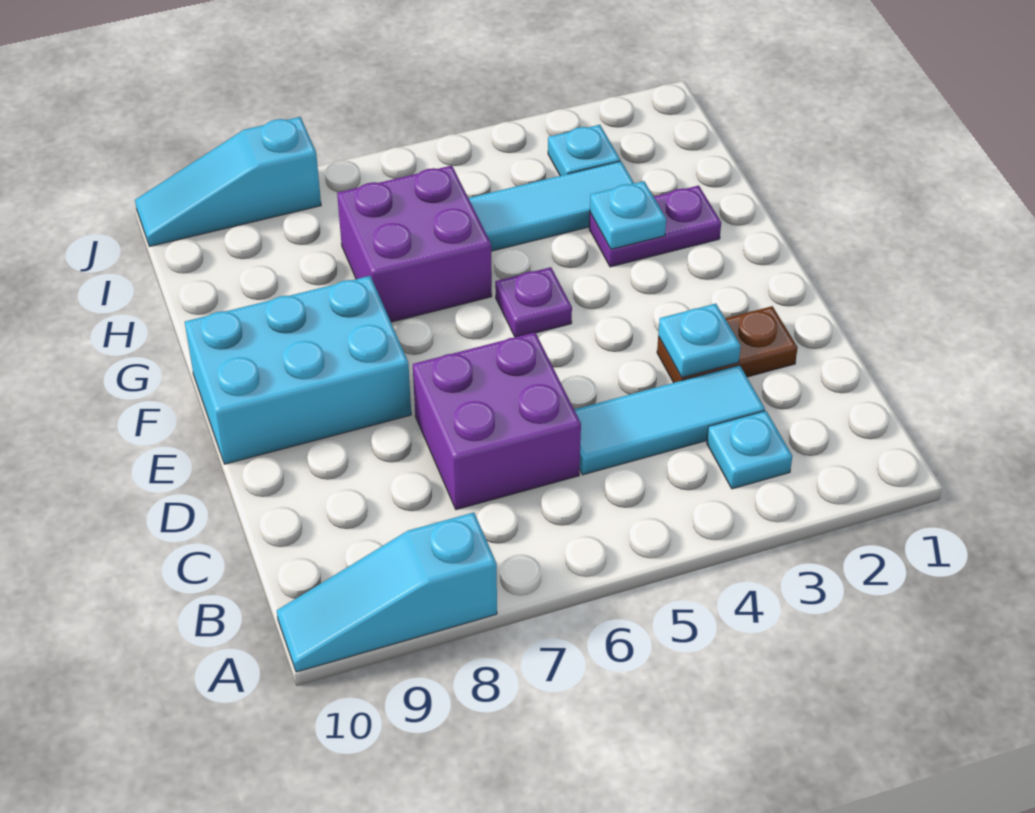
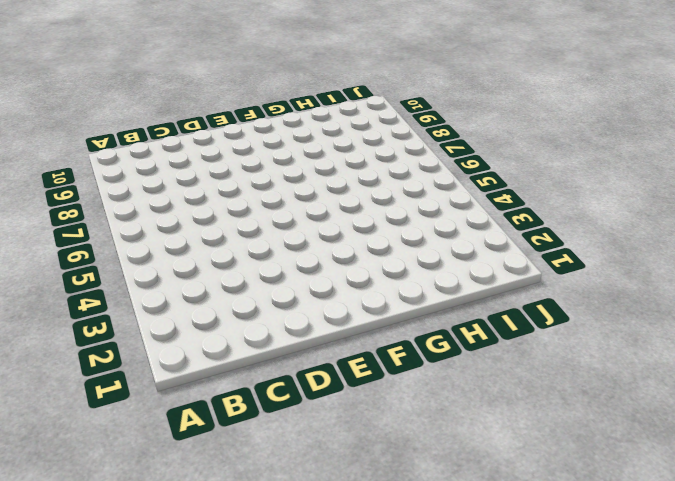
none -> cyan 1x3 slope [277,512,497,672]
none -> cyan 1x1 plate [707,411,792,489]
none -> cyan 1x3 tile [574,365,765,475]

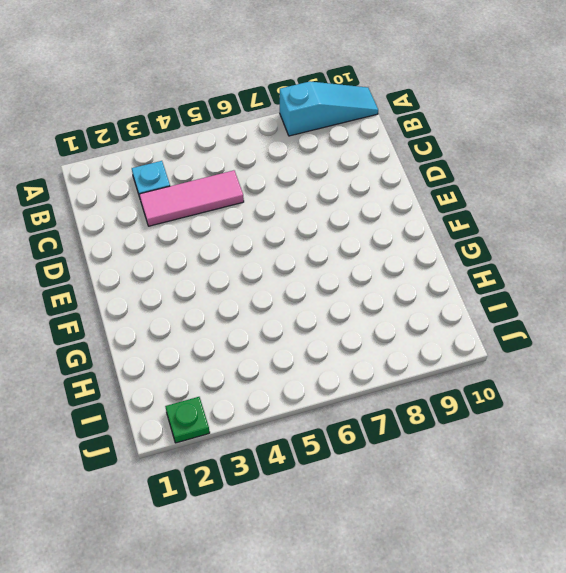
pink 1x3 tile [139,170,244,226] -> cyan 1x3 tile [574,365,765,475]
green 1x1 plate [165,397,210,443] -> none
none -> purple 2x2 brick [413,332,581,510]
none -> brown 1x2 plate [657,306,798,383]
none -> cyan 2x3 brick [185,276,411,464]

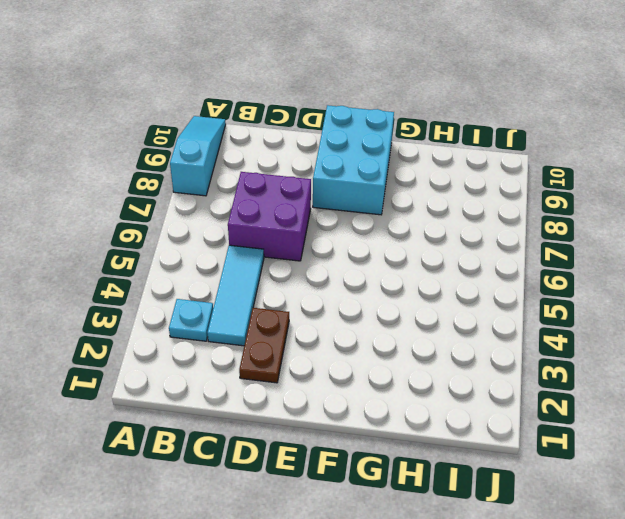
none -> purple 1x1 plate [495,267,572,337]
none -> purple 1x2 plate [589,185,721,267]
none -> purple 2x2 brick [337,166,492,322]

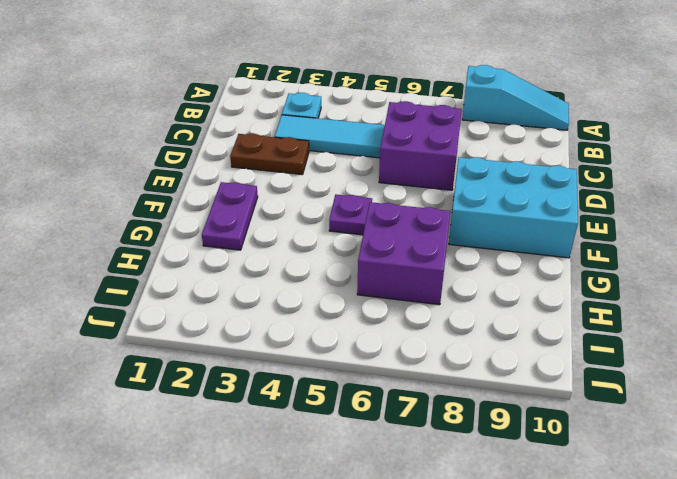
purple 1x2 plate [202,182,258,250] -> purple 1x2 plate turned to [589,185,721,267]
none -> cyan 1x3 tile [469,161,634,251]
none -> cyan 1x1 plate [548,125,620,176]
none -> cyan 1x3 slope [135,117,321,246]

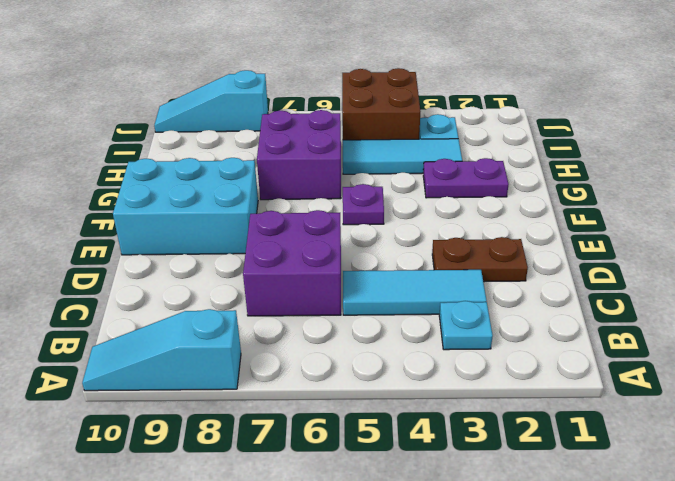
brown 2x2 brick [342,68,420,140] -> none
none -> cyan 1x1 plate [658,304,741,377]
none -> cyan 1x1 plate [590,181,666,249]

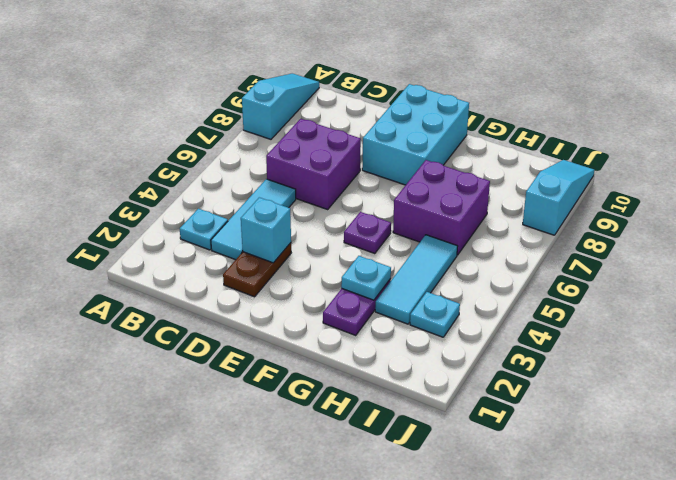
cyan 1x1 brick [241,197,291,263] -> cyan 1x1 plate [658,304,741,377]

